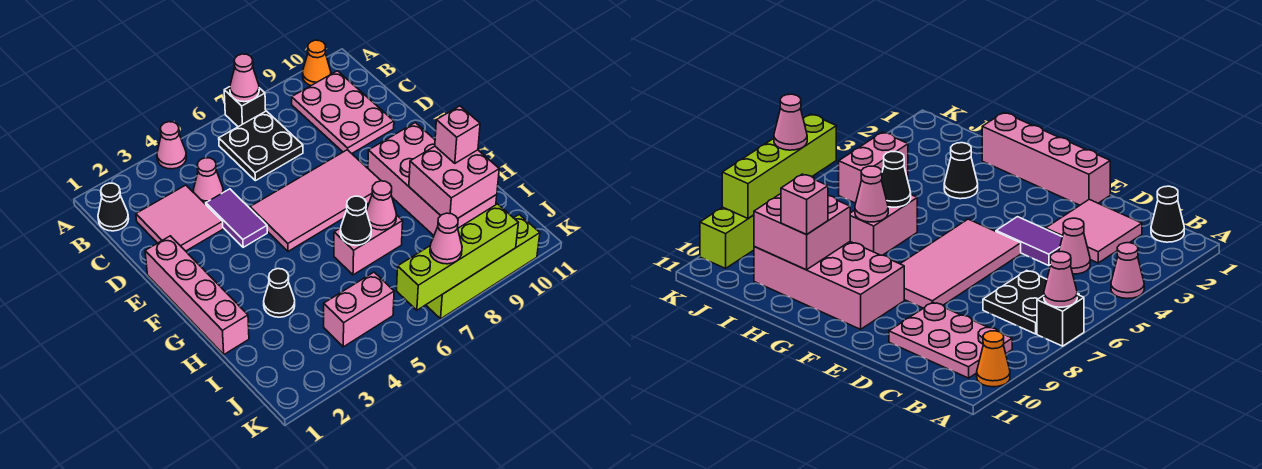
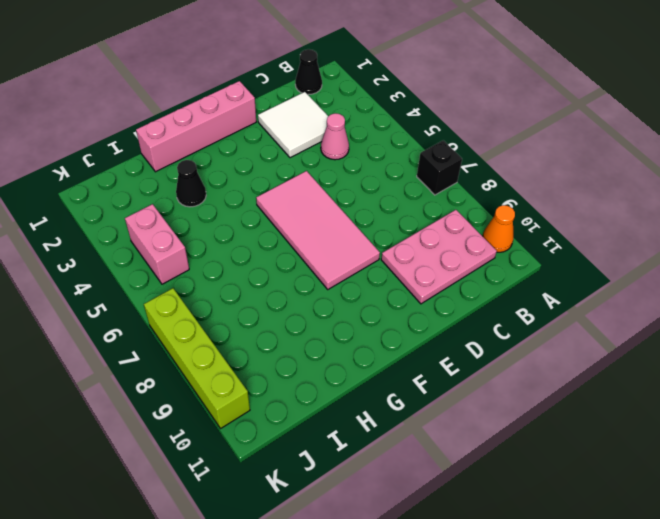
white 2x2 tile [258,92,328,158] -> pink 2x2 tile [136,185,223,251]
none -> pink 1x1 cone [157,122,187,169]
none -> black 2x2 plate [219,111,303,181]
none -> purple 1x2 tile [206,189,267,247]

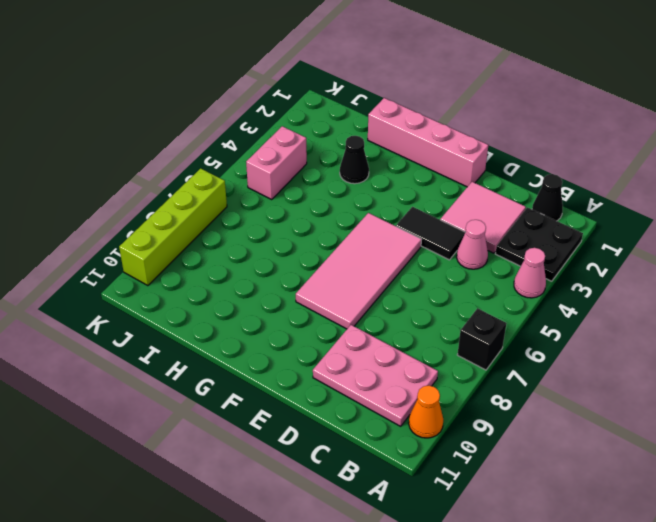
black 2x2 plate [495,207,583,281] -> black 2x2 plate moved to [219,111,303,181]
black 1x2 tile [396,207,465,260] -> purple 1x2 tile [206,189,267,247]
none -> pink 2x4 brick [368,123,497,236]
none -> pink 1x2 brick [334,215,403,275]
none -> pink 1x1 cone [230,54,259,102]

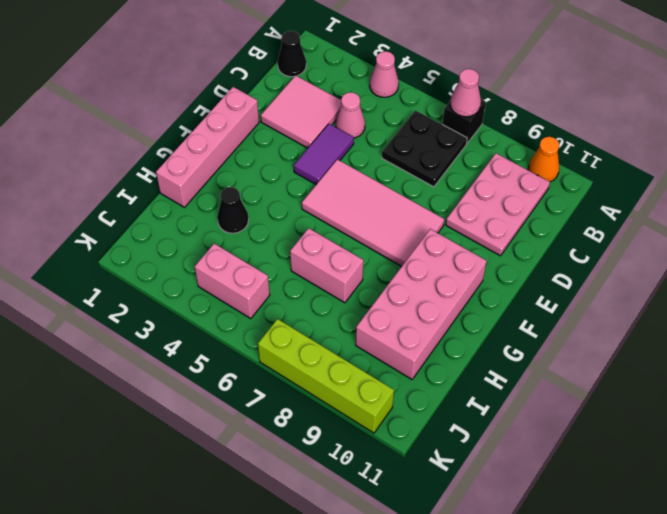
none -> black 1x1 cone [340,196,371,245]
none -> pink 1x1 cone [366,181,397,230]
none -> pink 2x2 brick [409,146,499,218]

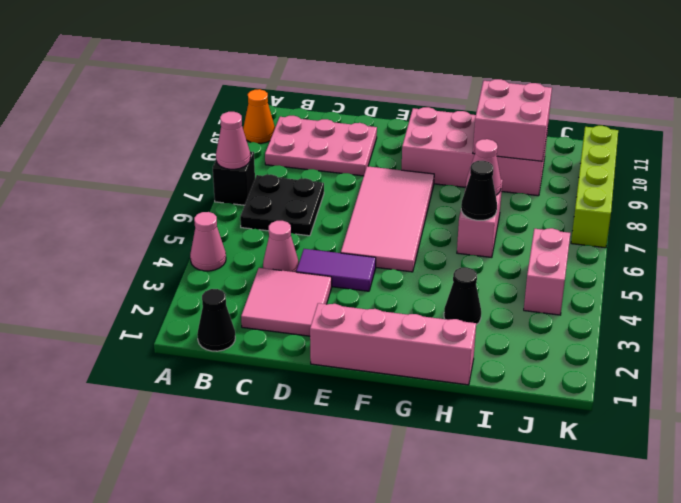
none -> lime 1x4 brick [397,204,518,310]
none -> pink 1x1 brick [435,106,480,163]
none -> pink 1x1 cone [430,213,462,264]

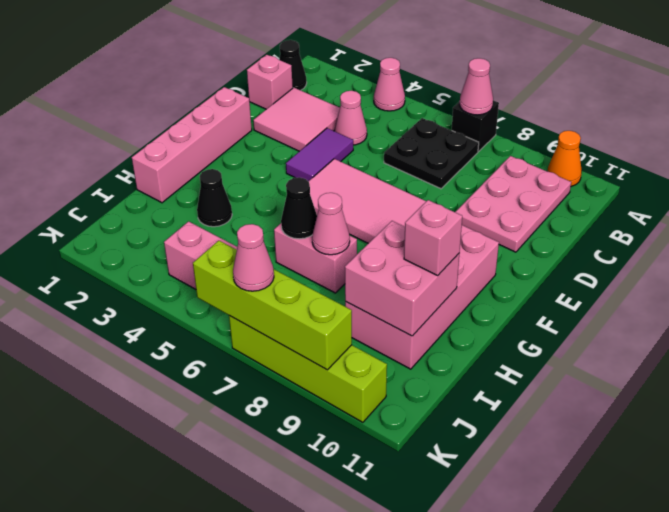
pink 1x1 brick [247,55,293,109] -> none

